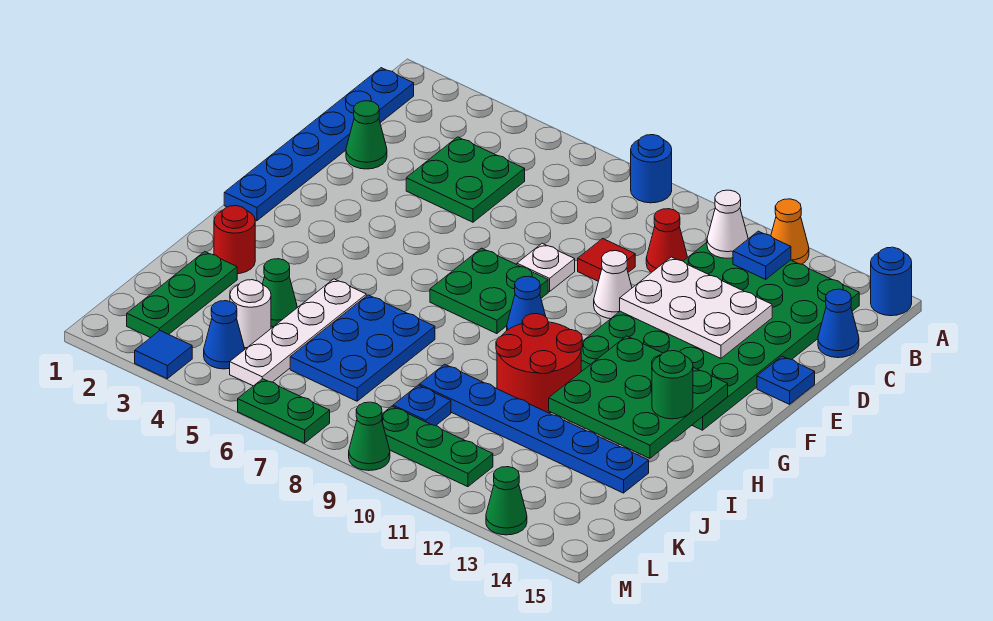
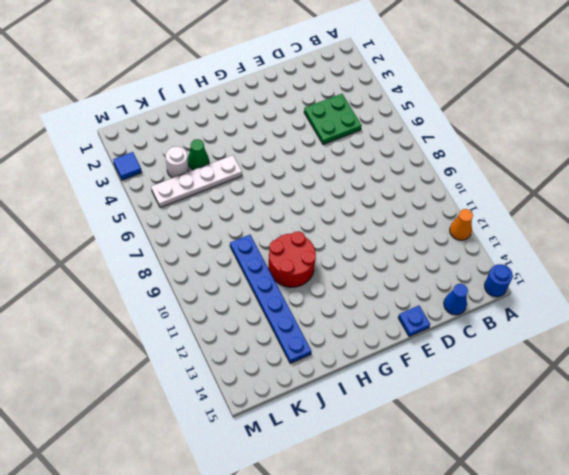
none -> blue 1x1 round brick [631,135,672,203]
none -> blue 1x6 plate [224,68,414,221]
none -> green 4x6 plate [581,242,859,430]
none -> red 1x1 cone [646,209,688,272]

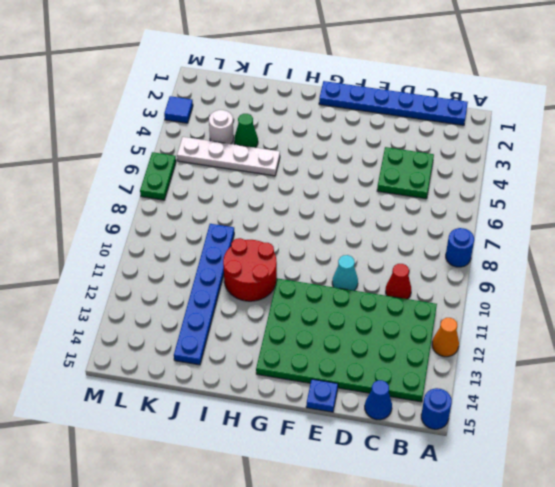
cyan 1x1 cone [332,255,358,291] -> white 1x1 cone [594,251,632,319]
none -> green 1x1 cone [346,101,387,169]
none -> red 1x1 tile [578,239,635,281]
none -> white 1x1 plate [517,243,575,292]
none -> green 2x2 plate [430,248,548,334]

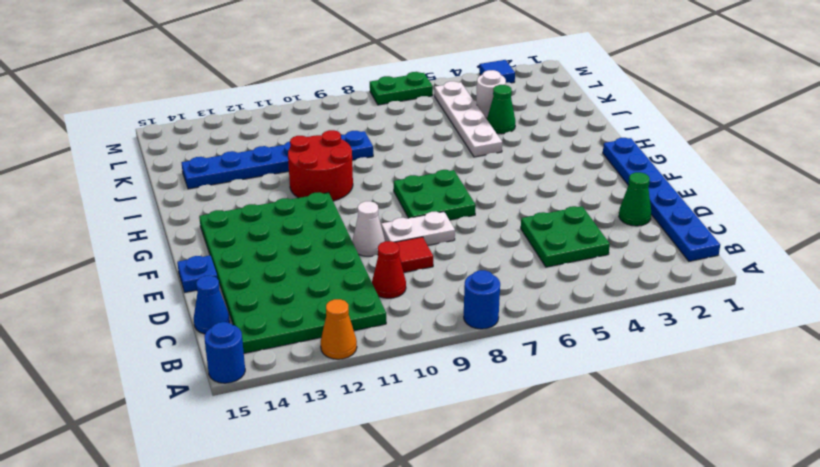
white 1x2 plate [381,212,455,245] -> white 1x1 plate [517,243,575,292]
none -> blue 1x1 cone [507,276,546,330]
none -> red 1x1 round brick [214,206,255,274]
none -> blue 2x3 plate [290,295,435,401]
none -> green 1x3 plate [127,251,237,338]

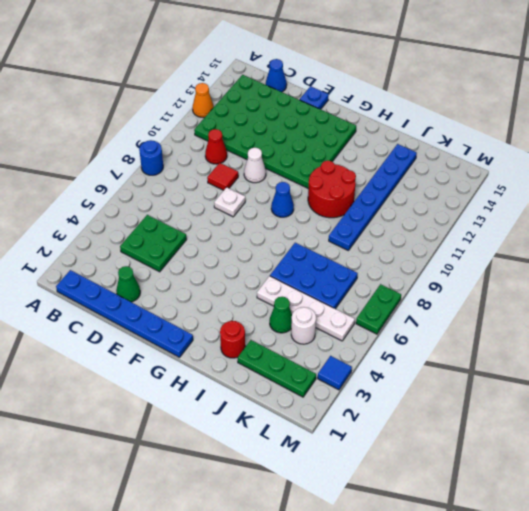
none -> blue 1x1 round brick [871,247,912,316]
none -> green 2x2 plate [430,248,548,334]
none -> blue 1x1 plate [393,385,451,426]
none -> blue 1x1 cone [204,301,245,369]

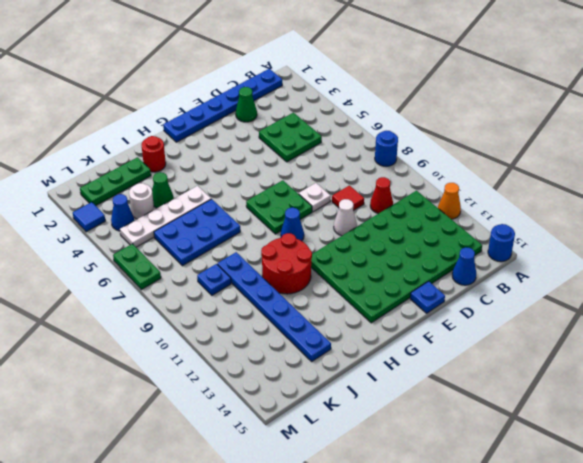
none -> green 1x3 plate [382,406,493,487]
none -> green 1x1 cone [349,402,390,471]
none -> green 1x1 cone [486,467,527,535]
none -> white 1x1 cone [707,190,748,258]

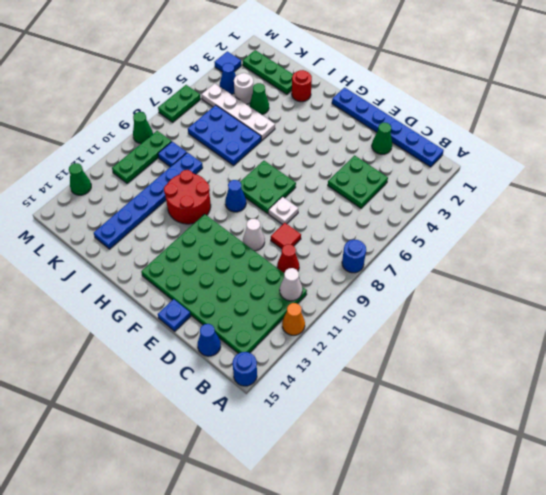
none -> blue 1x1 plate [733,231,791,279]
none -> white 2x3 plate [620,257,772,358]
none -> green 3x3 plate [549,336,728,458]
none -> green 1x1 round brick [652,351,693,419]

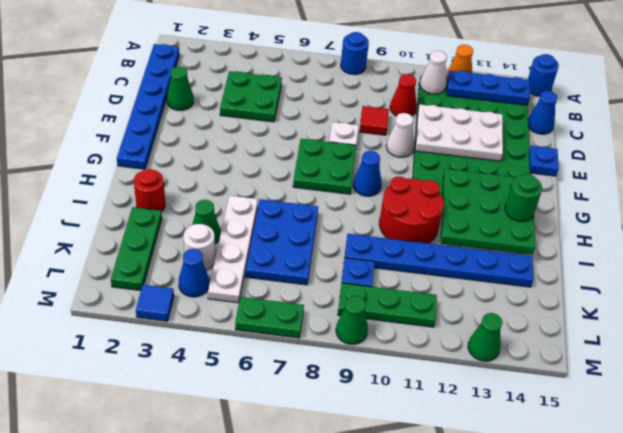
blue 1x3 plate [447,71,530,105] -> blue 1x1 plate [733,231,791,279]

